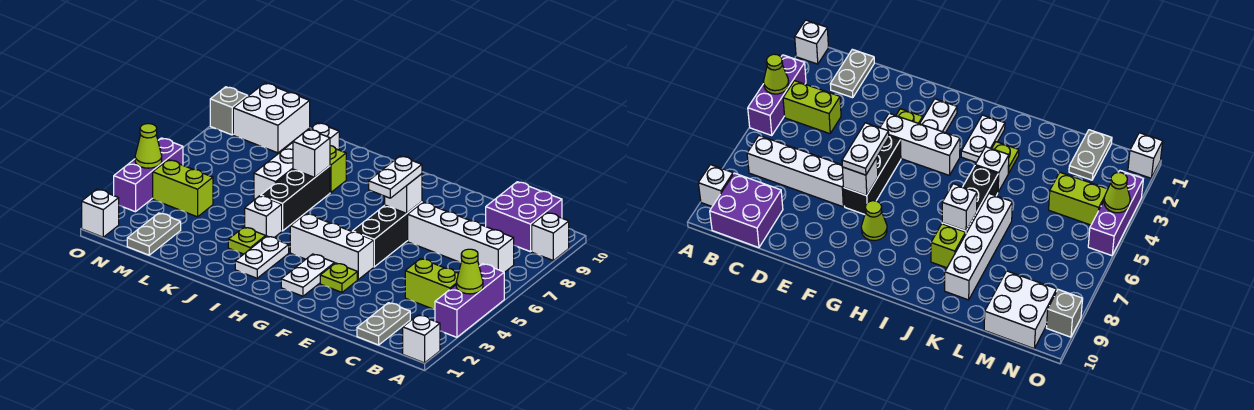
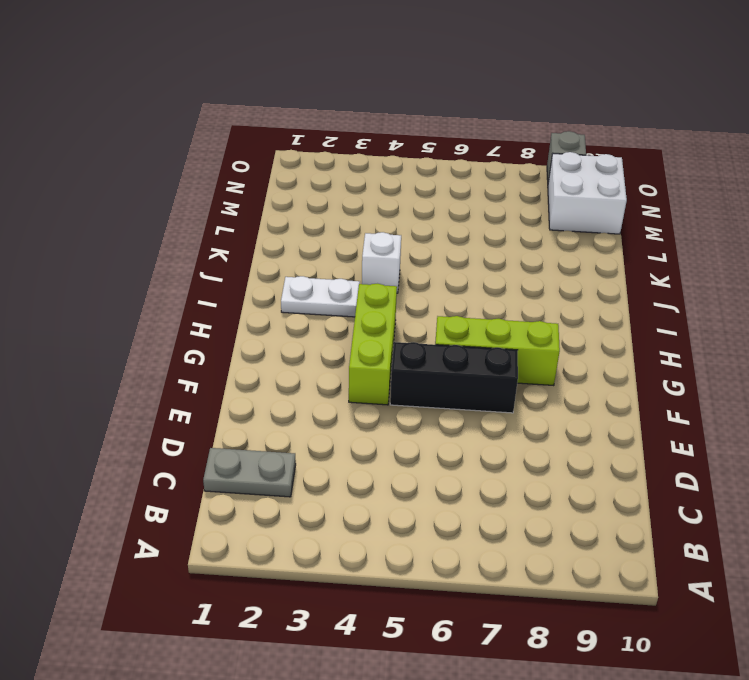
lime 1x3 brick [349,284,397,405] -> white 1x3 brick [290,214,374,280]
lime 1x3 brick [435,316,560,386] -> lime 1x1 cone [861,201,887,241]
none -> white 1x1 brick [403,315,440,363]
none -> purple 1x3 brick [435,264,504,337]
none -> white 1x1 brick [532,213,569,261]

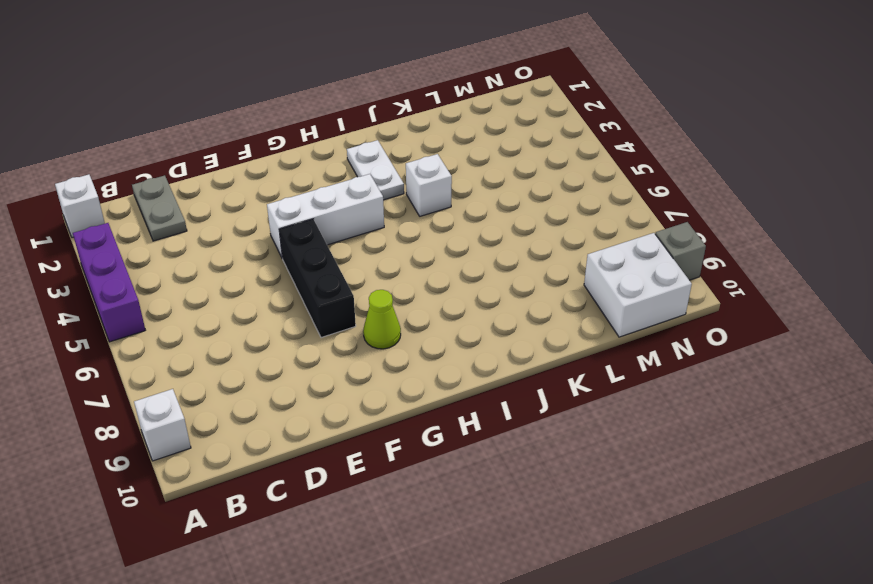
none -> lime 1x2 brick [405,259,458,309]
none -> white 1x4 brick [408,202,514,272]
none -> purple 2x2 brick [486,182,562,252]

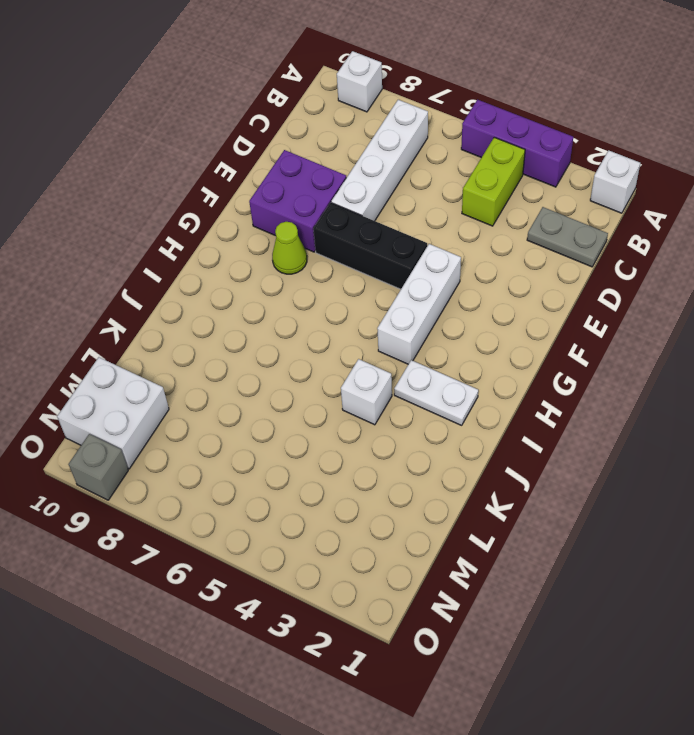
purple 2x2 brick [249,150,346,252] -> purple 2x2 brick moved to [486,182,562,252]
none -> lime 1x1 plate [320,263,357,292]
none -> white 1x2 plate [281,254,335,296]
none -> lime 1x1 plate [228,227,266,254]

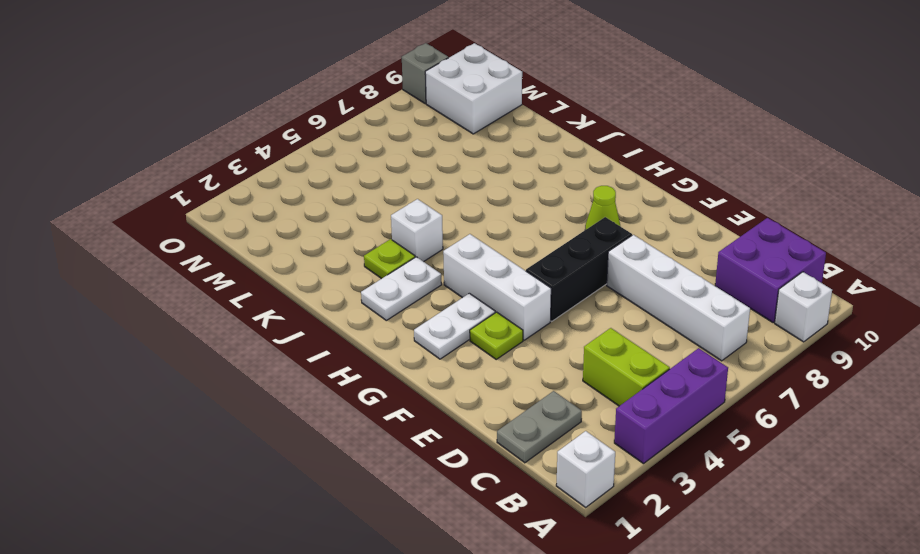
none -> black 1x3 brick [261,166,330,231]
none -> lime 1x1 brick [330,146,346,193]
none -> white 1x4 brick [254,123,339,200]

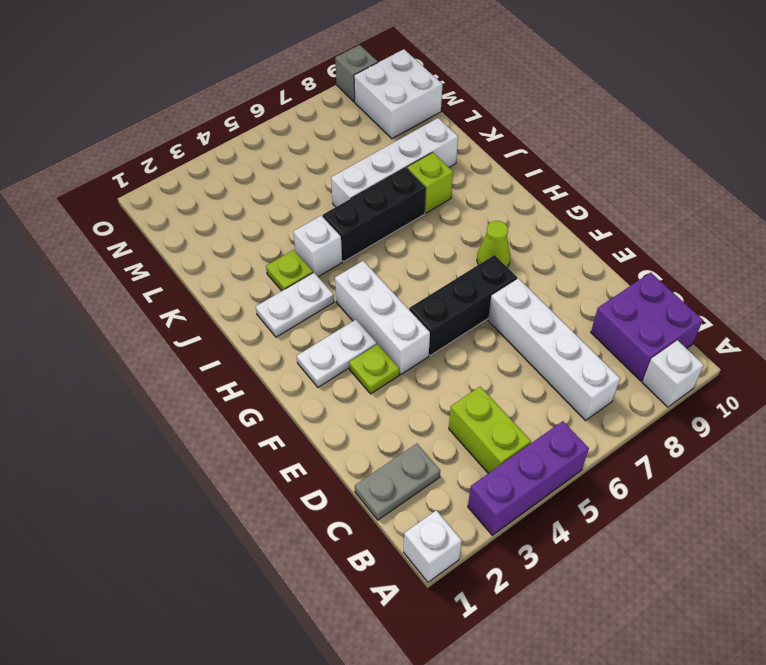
none -> grey 1x2 plate [127,213,181,255]
none -> lime 1x2 brick [153,160,213,217]
none -> white 1x1 brick [82,189,119,237]

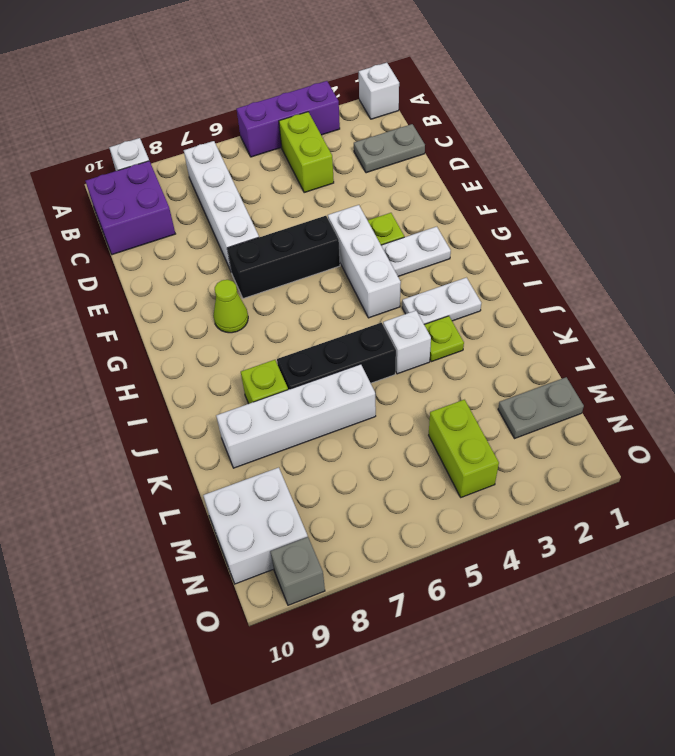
none -> white 1x1 brick [82,189,119,237]
none -> purple 1x3 brick [114,138,183,212]
none -> lime 1x1 cone [456,249,483,294]

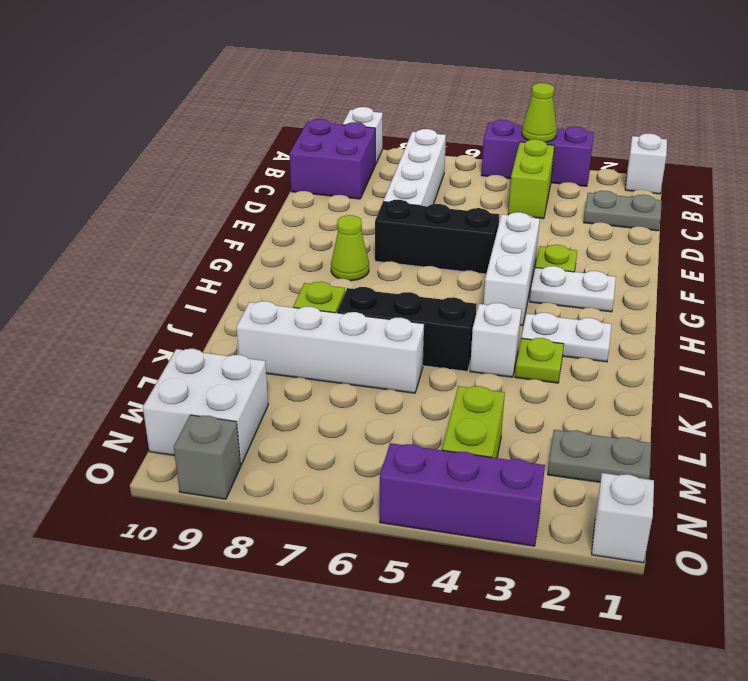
none -> white 1x1 brick [385,174,422,213]
none -> white 1x1 brick [293,129,330,177]
none -> lime 1x1 cone [135,124,162,168]

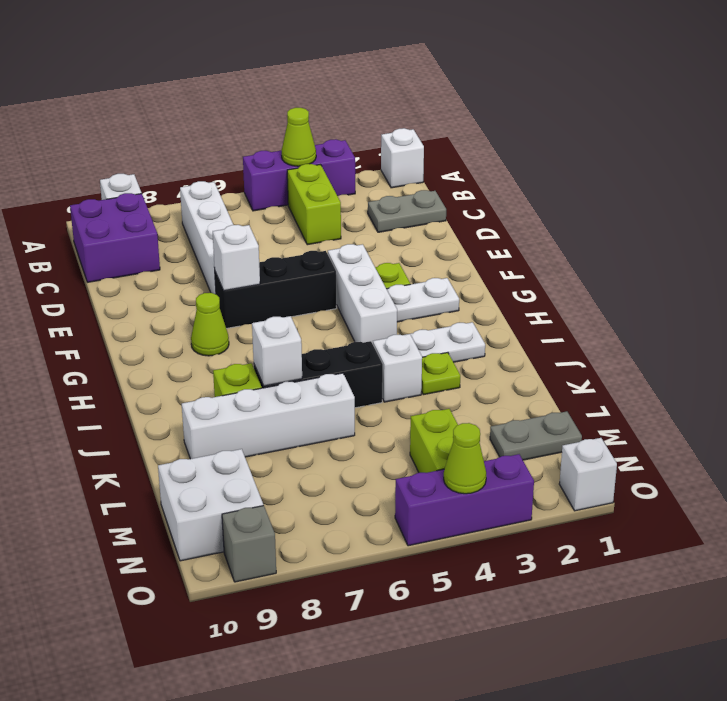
none -> white 1x2 plate [369,156,422,198]

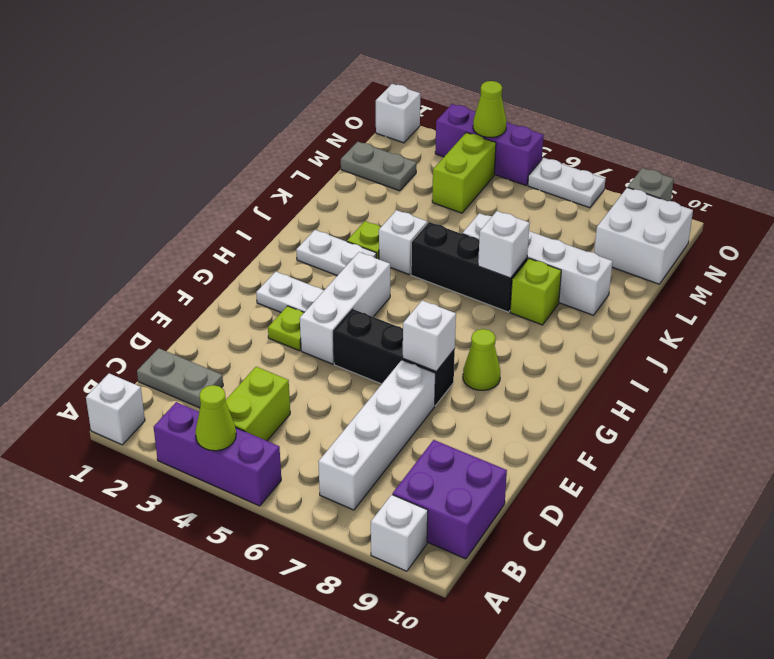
white 1x2 plate [528,158,605,208] -> white 1x2 plate moved to [369,156,422,198]

